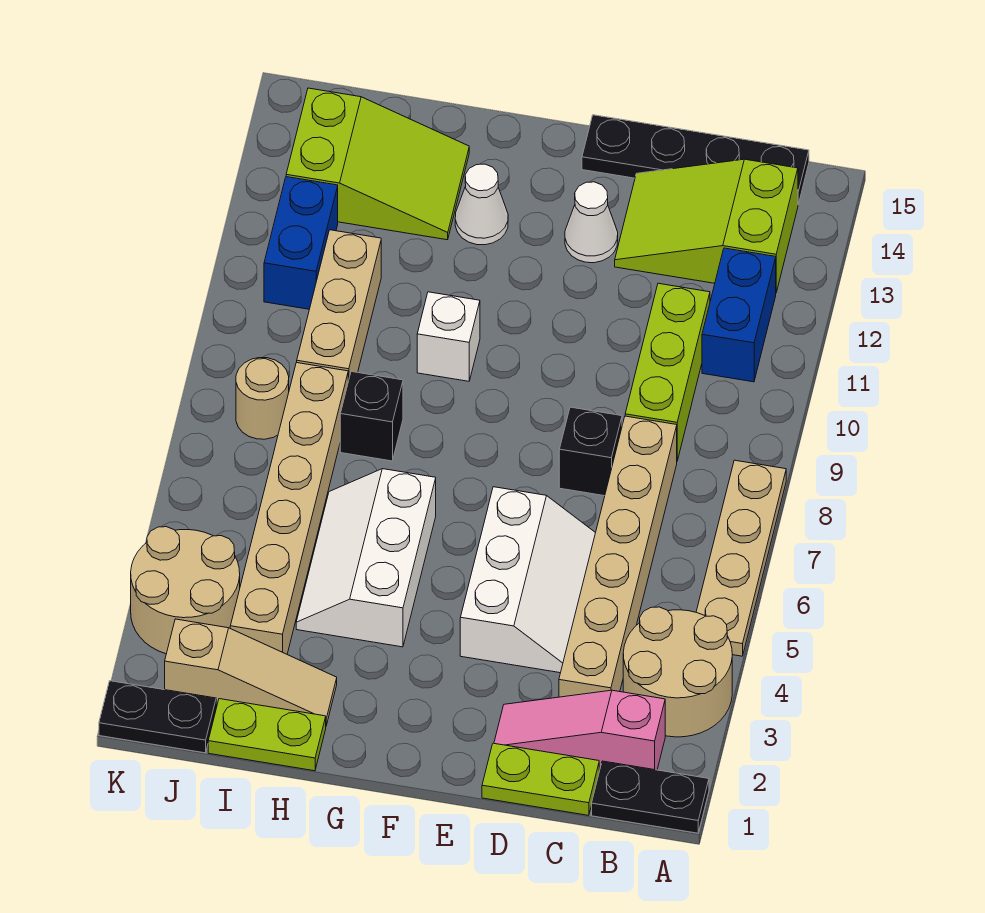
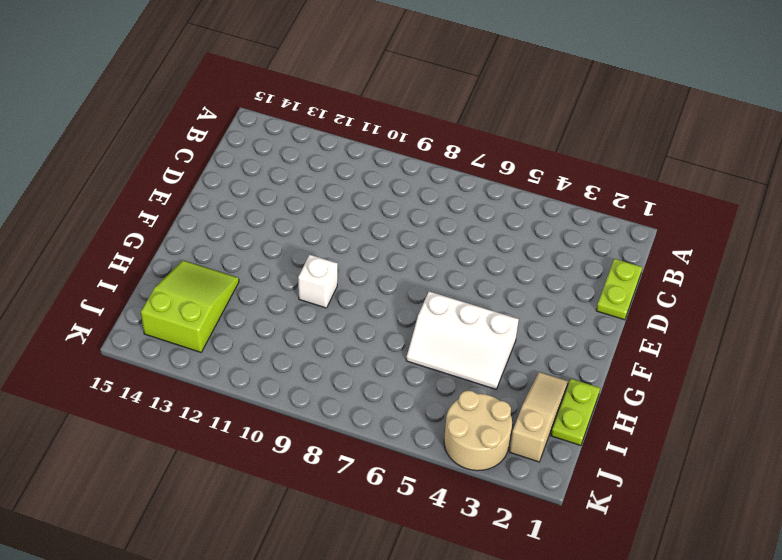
none -> black 1x2 plate [592,761,709,833]
none -> tan 2x2 round brick [623,607,732,737]
none -> tan 1x4 plate [696,460,786,656]

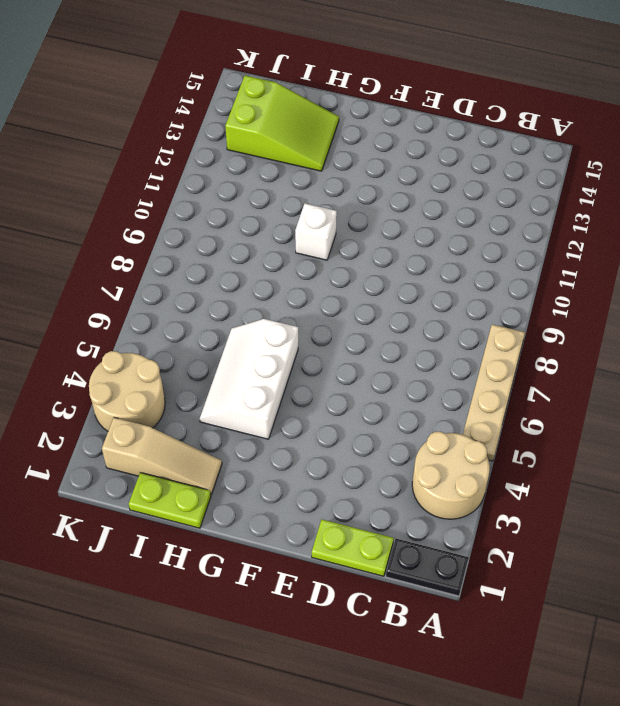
none -> pink 1x3 slope [494,690,665,771]
none -> blue 1x2 brick [702,248,776,382]
none -> lime 2x3 slope [615,159,798,292]

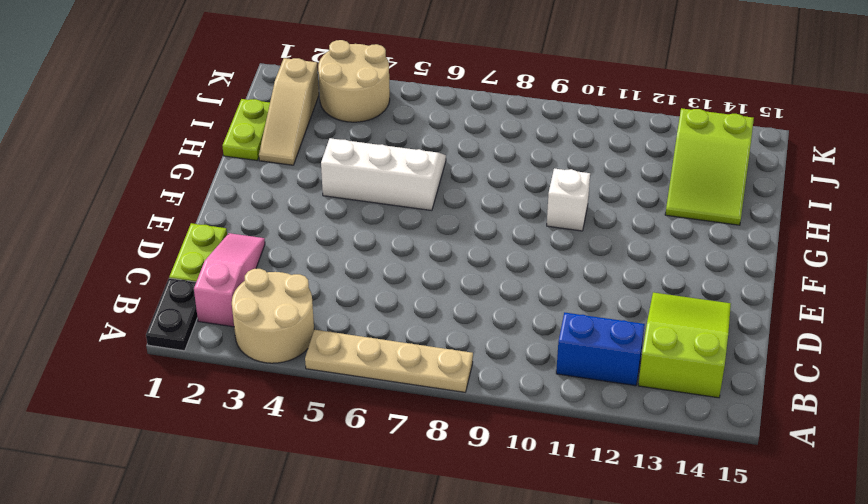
none -> black 1x4 plate [582,115,809,204]
none -> tan 1x6 brick [559,416,677,697]
none -> lime 1x3 brick [625,283,710,461]

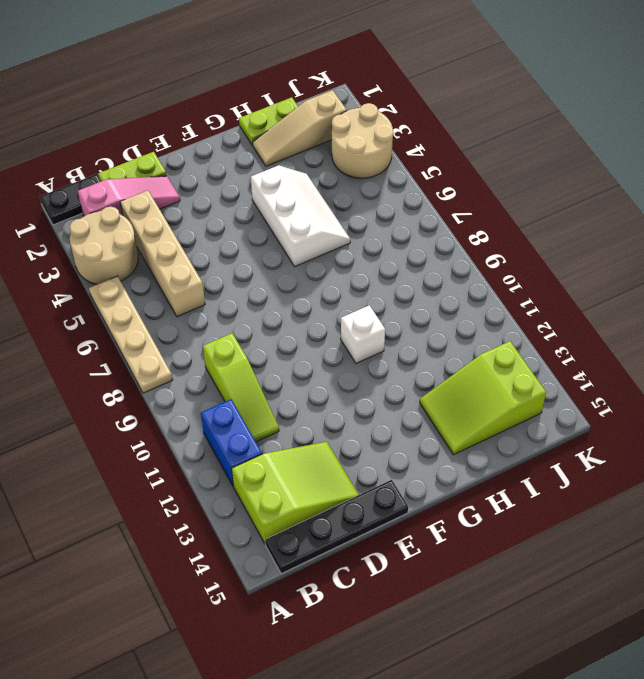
tan 1x4 brick [120,190,205,317] -> tan 1x6 brick [559,416,677,697]
lime 1x3 slope [203,333,279,442] -> lime 1x3 brick [625,283,710,461]
none -> white 2x3 slope [460,487,595,673]
none -> black 1x1 brick [559,407,622,496]
none -> white 1x1 cone [565,182,618,263]

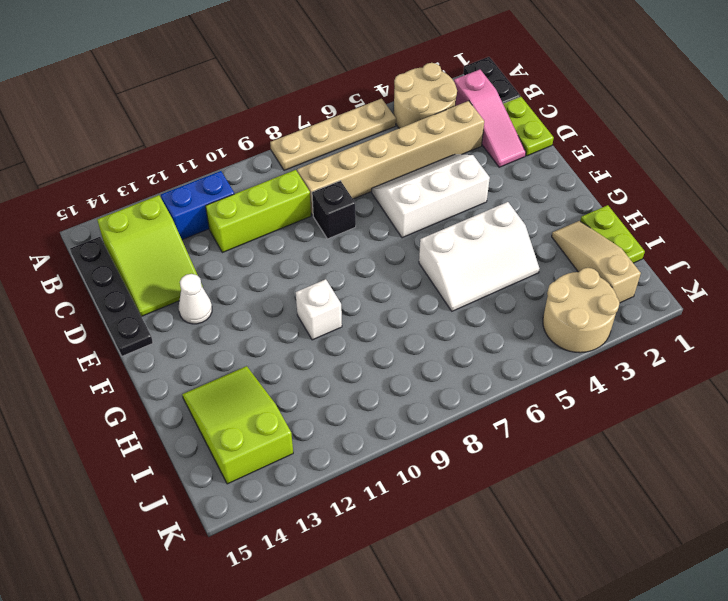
none -> white 1x1 cone [455,164,508,245]
none -> black 1x1 brick [340,372,403,461]
none -> tan 1x6 brick [230,363,348,654]

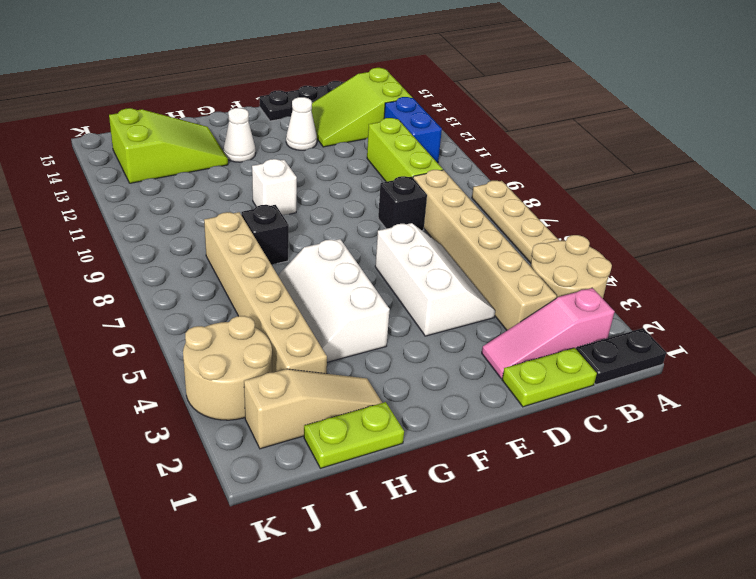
none -> tan 1x3 brick [297,230,381,381]
none -> black 1x2 plate [99,681,216,753]
none -> tan 1x1 round brick [236,358,289,439]

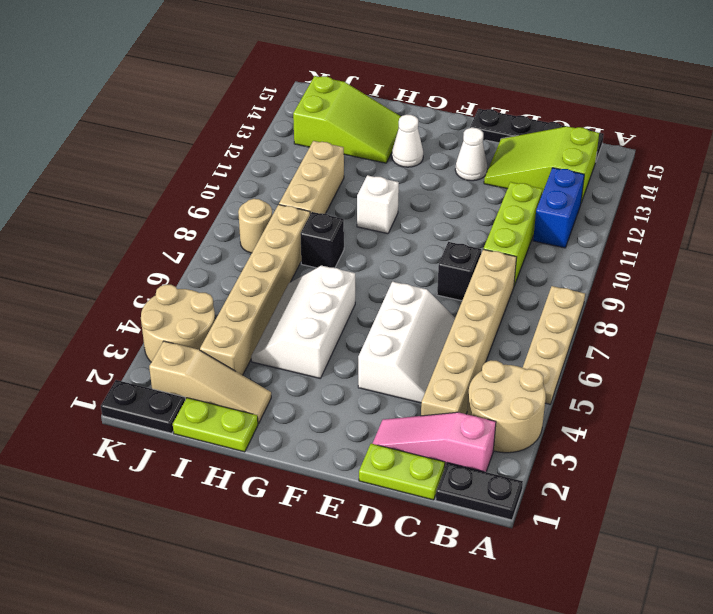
none -> blue 1x2 brick [264,177,338,309]

